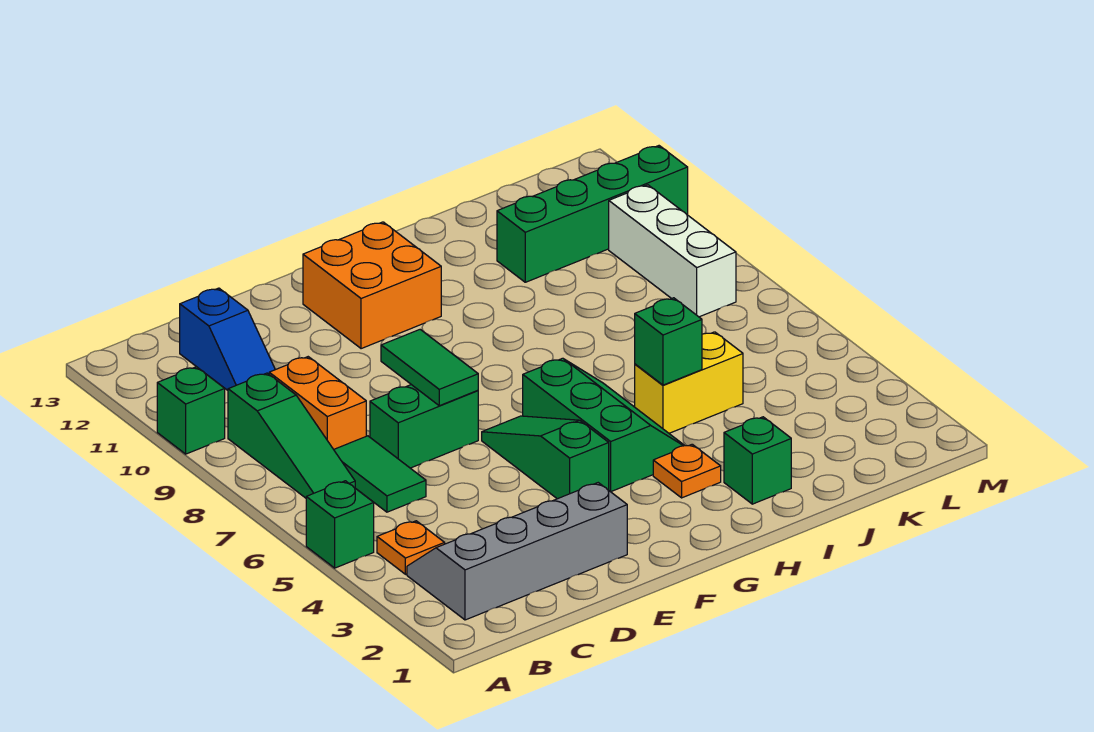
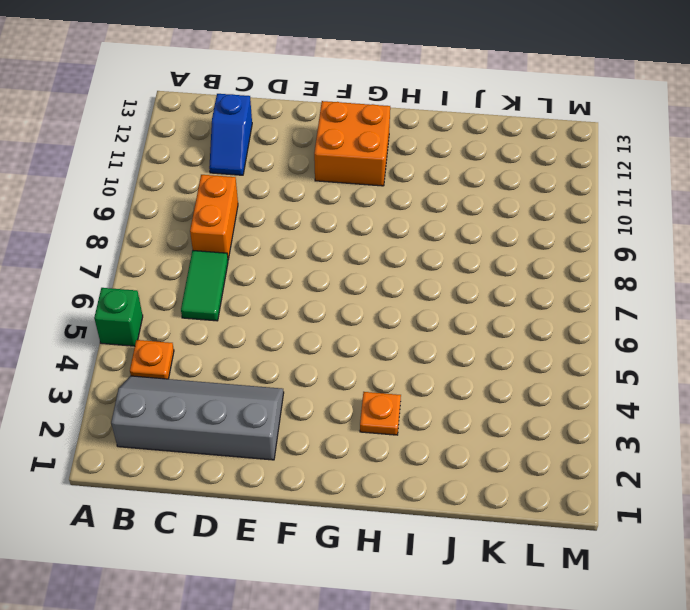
none -> green 1x1 brick [157,367,225,454]
none -> green 1x3 slope [228,373,355,498]
none -> green 1x2 brick [370,385,478,468]

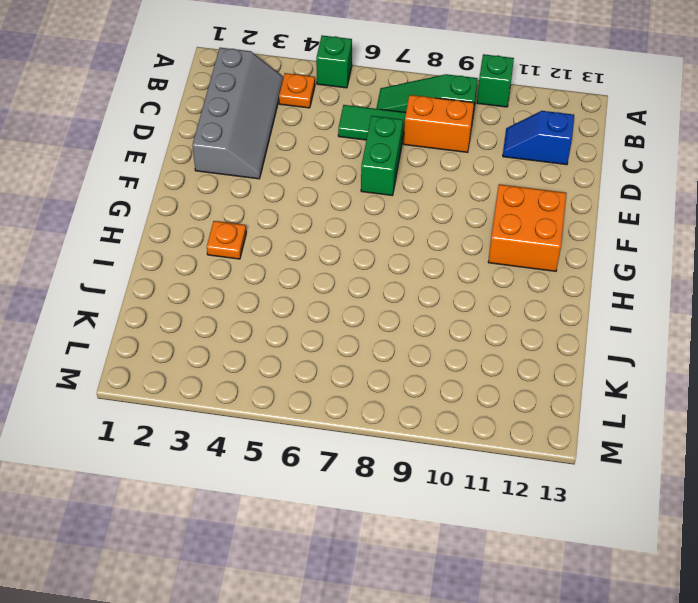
none -> green 1x3 slope [482,416,609,499]
none -> green 2x3 slope [523,358,685,492]
none -> green 1x1 brick [724,417,791,504]

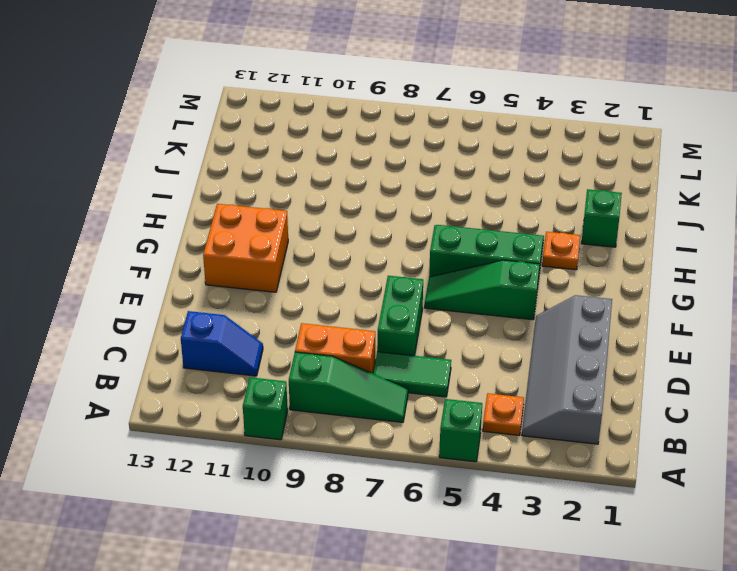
none -> yellow 1x2 brick [635,332,743,433]
none -> green 1x4 brick [497,146,688,282]
none -> white 1x3 brick [609,185,736,317]

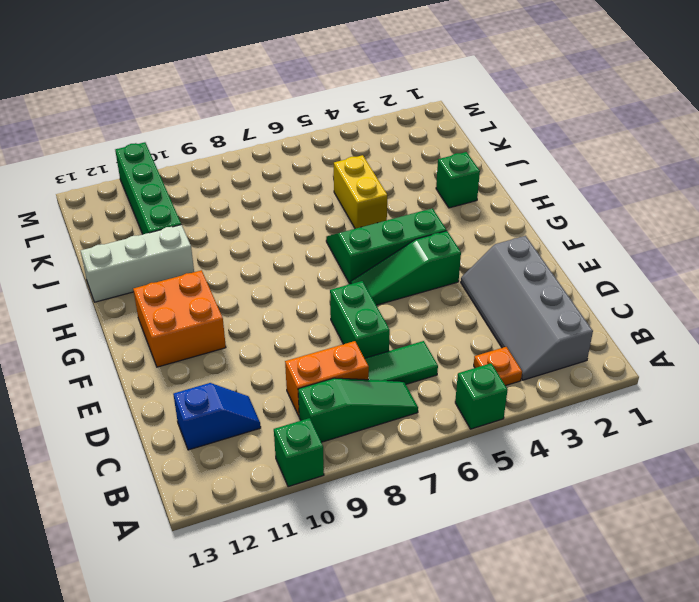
white 1x3 brick [81,225,194,302] -> white 1x3 brick moved to [609,185,736,317]
none -> orange 1x1 plate [653,444,721,498]
none -> green 1x2 tile [381,330,478,406]
none -> green 1x1 brick [635,298,702,385]

